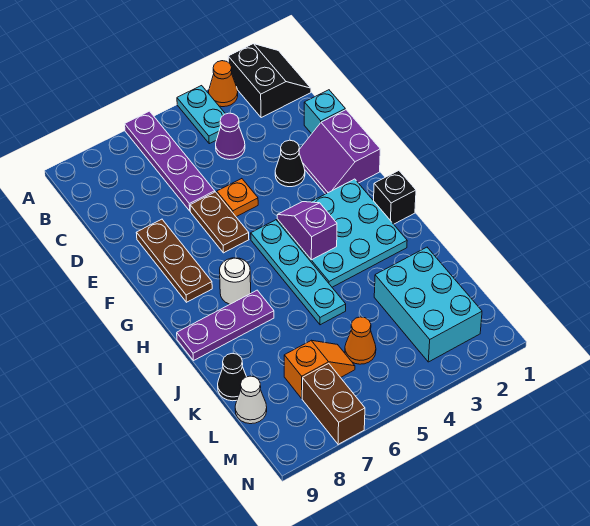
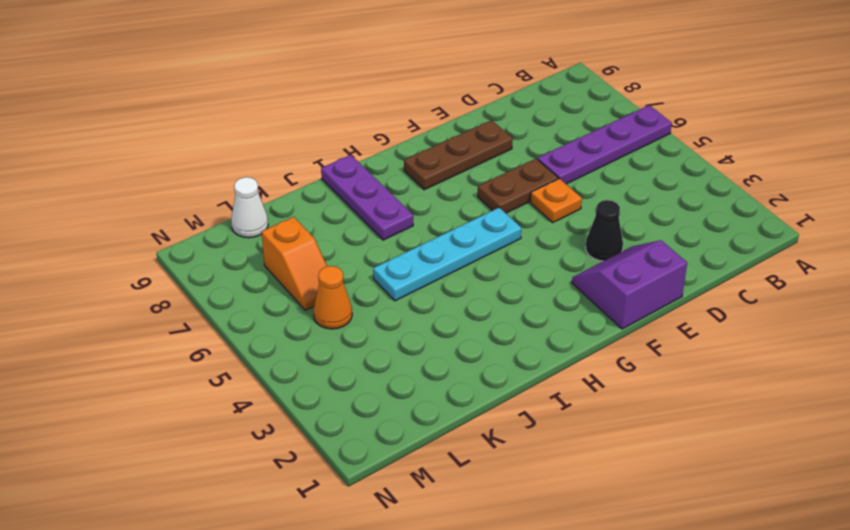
none -> black 2x2 slope [228,44,311,118]
none -> orange 1x1 cone [209,61,238,107]
none -> cyan 1x2 plate [177,86,225,144]

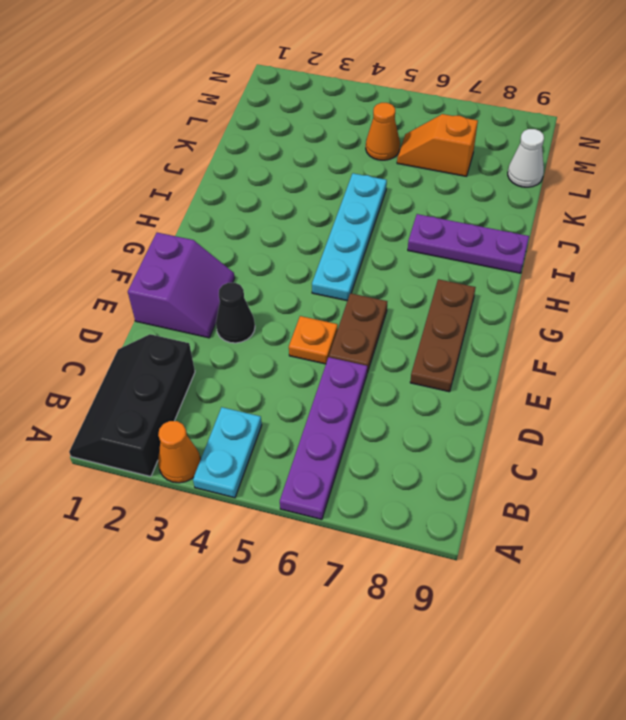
black 2x3 slope [69,334,195,477] -> black 2x2 slope [228,44,311,118]
none -> purple 1x1 cone [216,113,245,159]
none -> cyan 1x1 brick [304,90,345,134]
none -> cyan 3x3 plate [277,179,407,287]

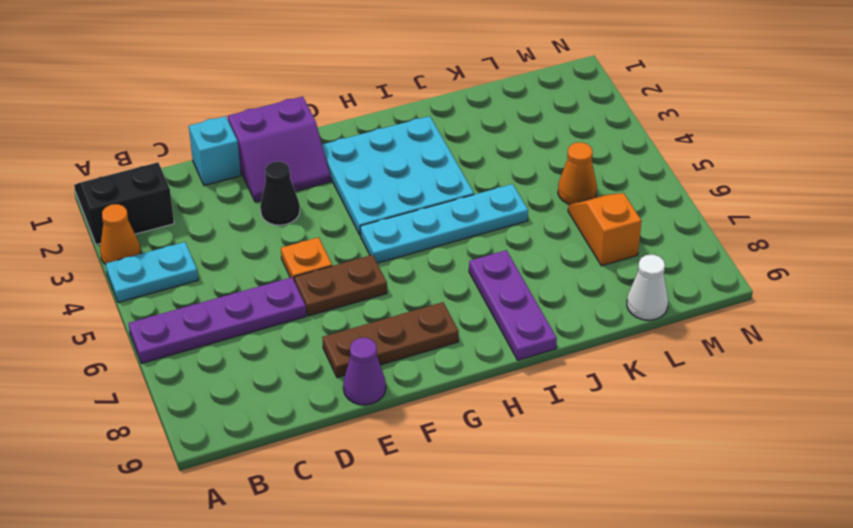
purple 1x1 cone [343,338,386,405] -> purple 1x1 cone moved to [216,113,245,159]
none -> black 1x1 brick [374,171,416,224]
none -> white 1x1 round brick [220,258,251,304]
none -> cyan 2x3 brick [374,247,482,362]

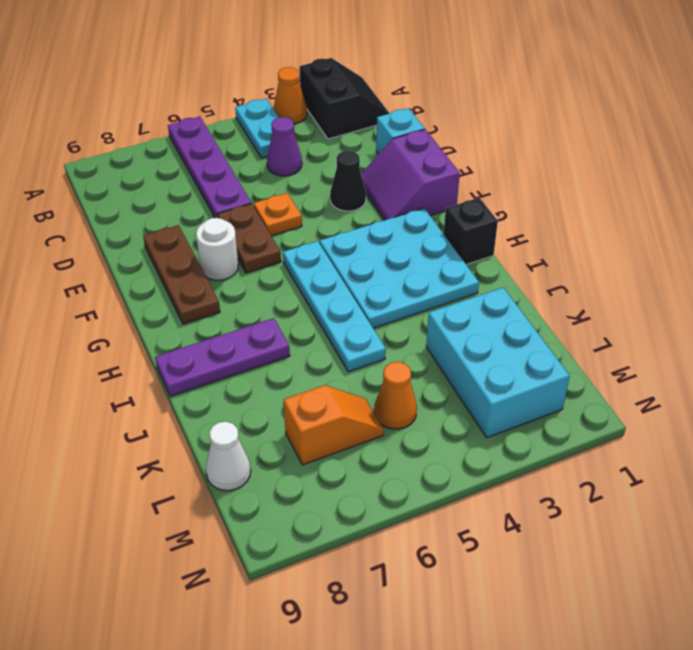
white 1x1 round brick [196,218,238,280] -> white 1x1 round brick moved to [220,258,251,304]
none -> black 1x1 cone [218,353,246,401]
none -> brown 1x2 brick [302,363,365,444]
none -> purple 1x2 slope [277,202,337,260]

